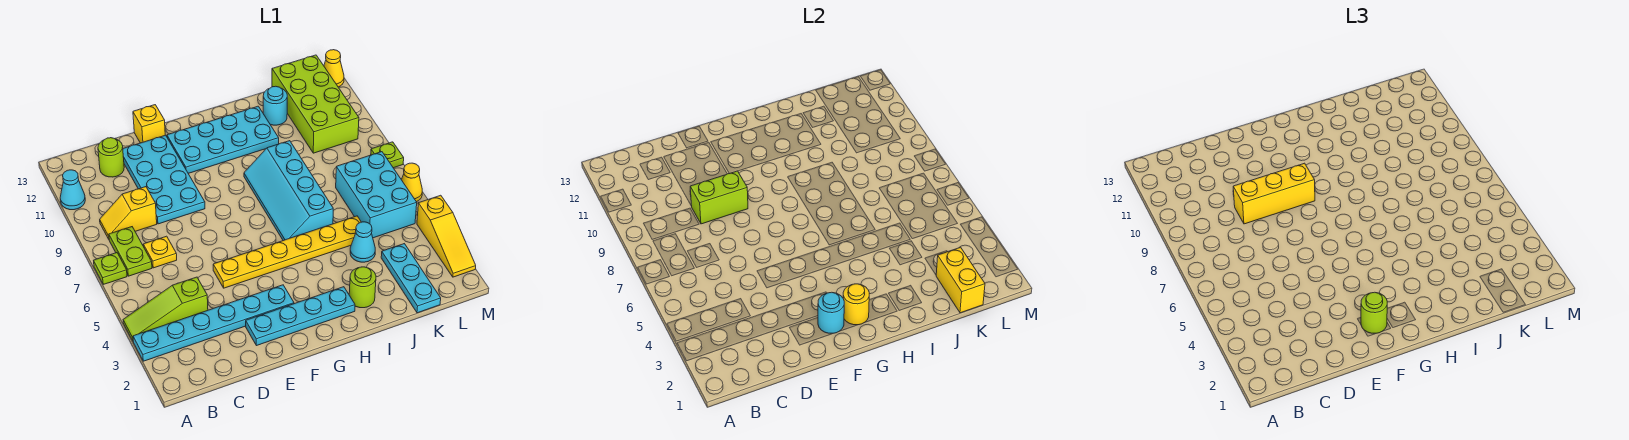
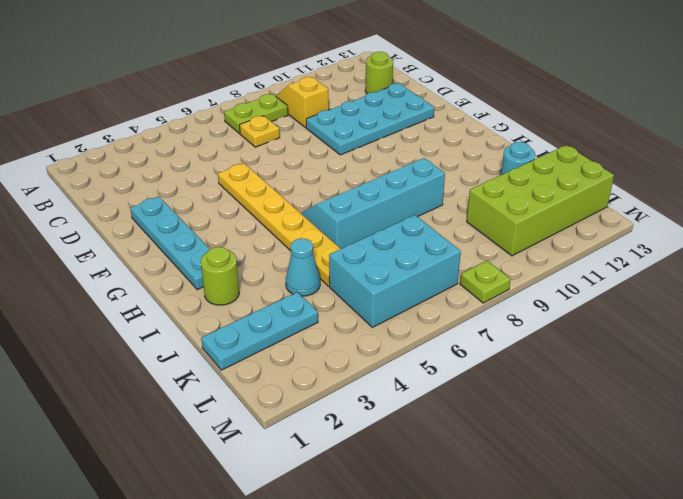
none -> cyan 1x6 plate [133,285,294,361]
none -> lime 1x3 slope [123,277,208,341]
none -> lime 1x1 plate [94,253,127,284]
none -> cyan 1x1 cone [60,170,85,210]

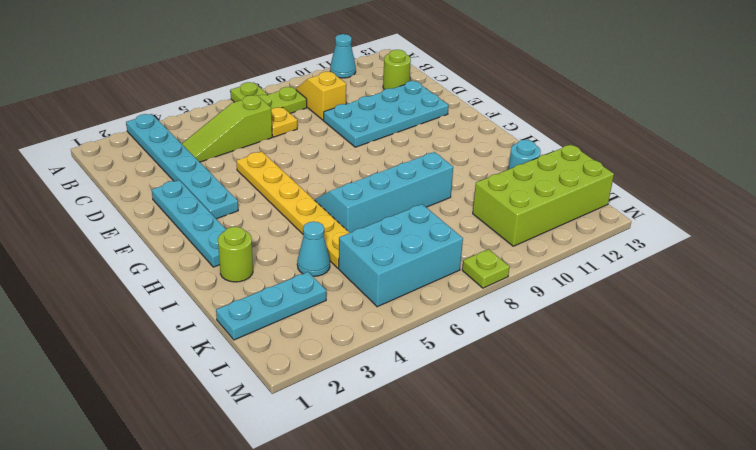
lime 1x3 slope [182,95,272,162] -> lime 1x3 slope turned to [123,277,208,341]
none -> yellow 1x1 brick [133,105,165,143]
none -> cyan 2x4 plate [167,106,279,173]
none -> yellow 1x3 slope [417,195,476,277]
none -> yellow 1x1 cone [401,163,422,202]

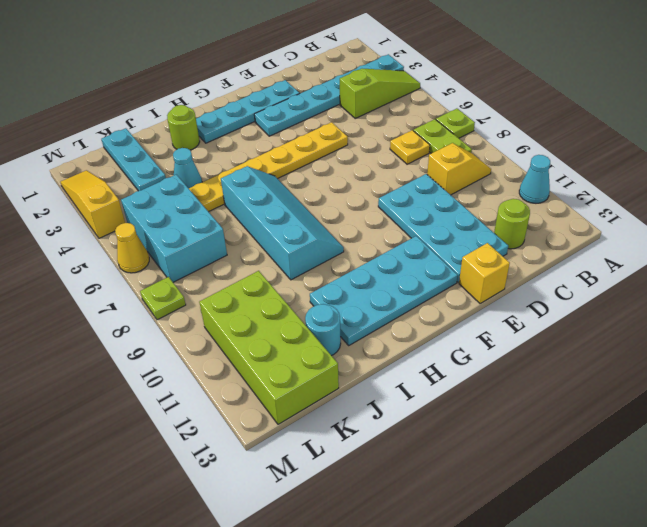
none -> yellow 1x1 cone [324,50,344,87]
none -> lime 1x2 brick [690,171,748,224]
none -> cyan 1x1 round brick [818,292,844,333]
none -> yellow 1x1 round brick [843,284,869,325]

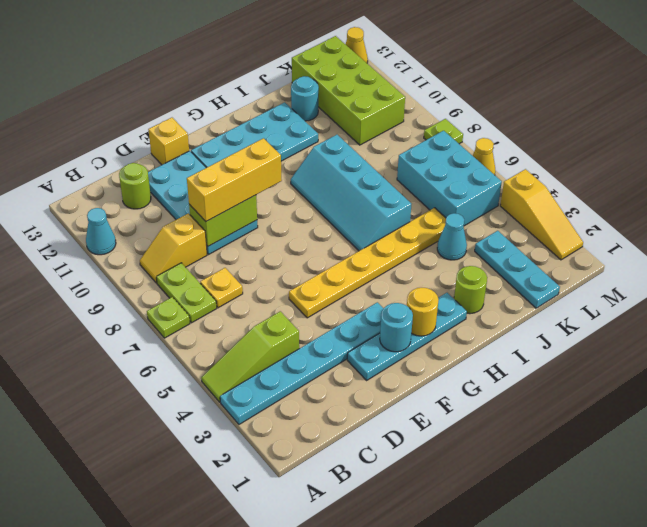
none -> yellow 1x2 brick [936,247,985,313]
none -> lime 1x1 round brick [1361,292,1387,333]

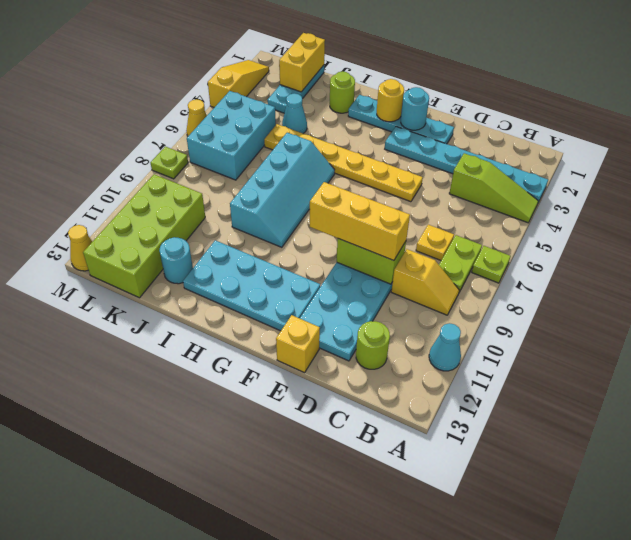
none -> lime 1x1 round brick [1361,292,1387,333]

